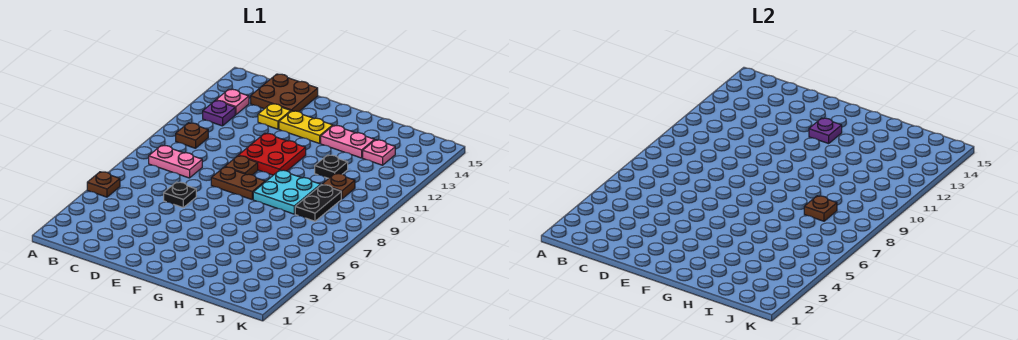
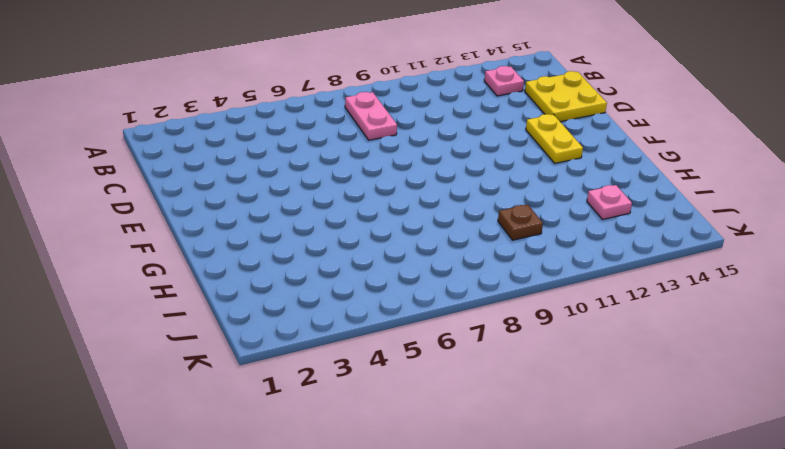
yellow 2x2 plate [525,71,607,122] -> brown 2x2 plate [251,74,318,112]
none -> brown 1x1 plate [87,172,120,197]
none -> brown 1x1 plate [176,123,208,148]
none -> purple 1x1 plate [203,100,235,126]

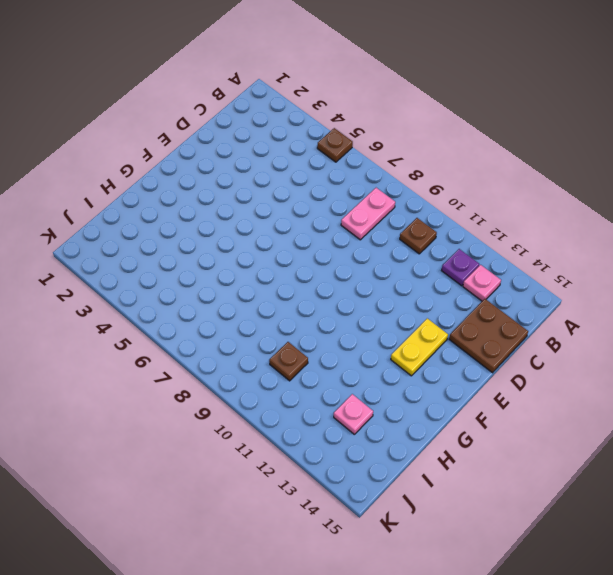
none -> black 1x1 plate [164,182,196,207]
none -> yellow 1x1 plate [258,104,291,129]
none -> brown 1x2 plate [211,167,265,200]

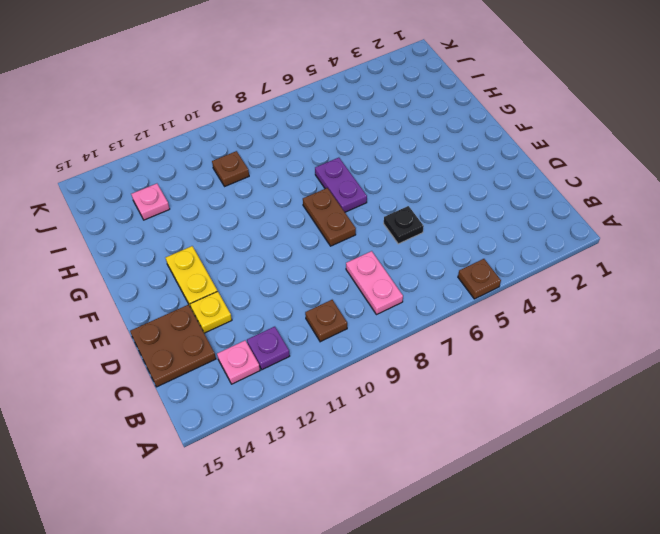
purple 1x2 plate [315,158,367,212] -> none
none -> brown 1x1 plate [225,156,258,175]
none -> red 2x2 plate [238,133,306,175]
none -> cyan 2x2 plate [253,170,320,214]

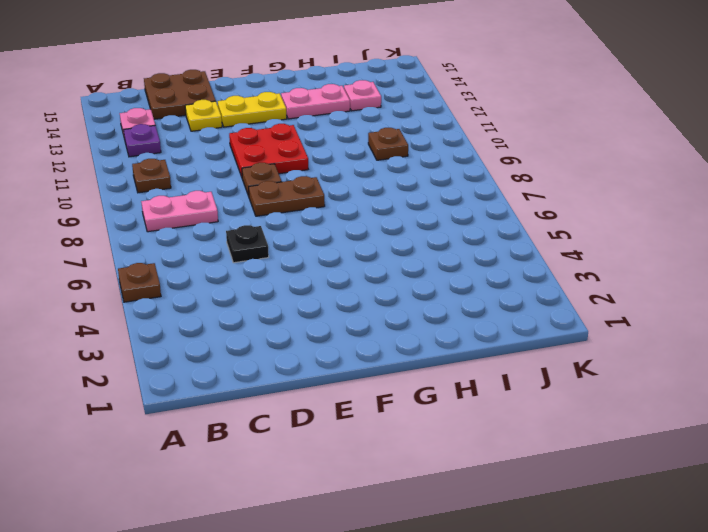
none -> cyan 2x2 plate [253,170,320,214]
none -> black 1x1 plate [315,155,348,178]
none -> black 1x2 plate [295,185,341,221]

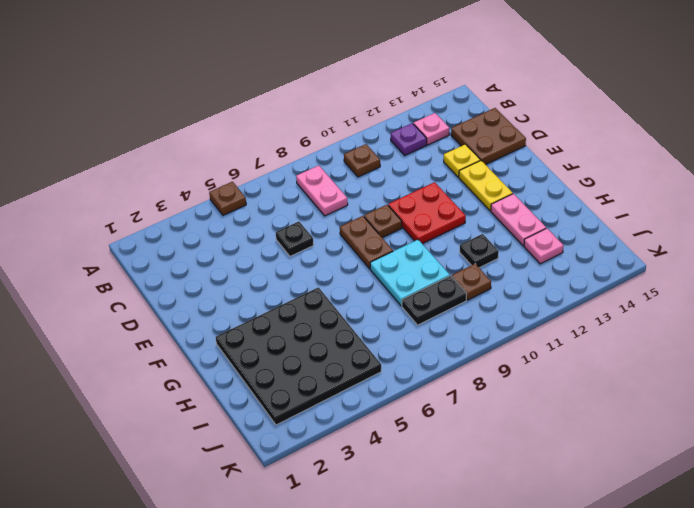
black 4x4 plate [216,287,381,425] -> none
none -> purple 1x1 plate [809,118,842,144]
none -> brown 1x1 plate [804,196,837,221]

